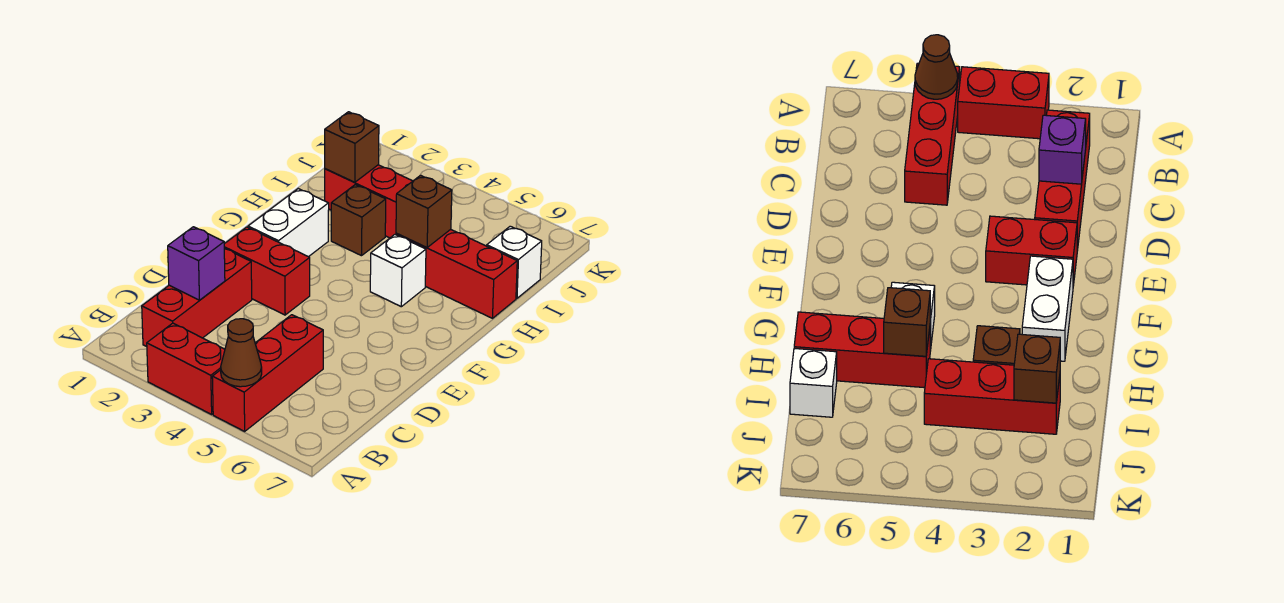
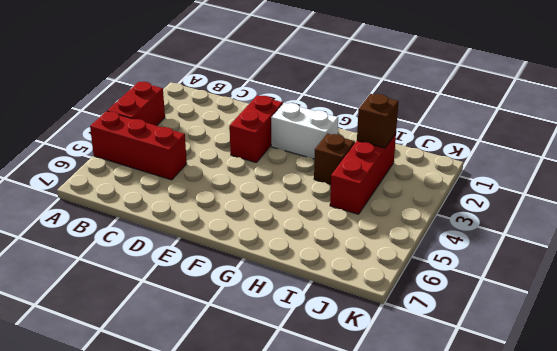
none -> red 1x3 brick [142,248,252,347]
none -> white 1x1 brick [370,235,426,307]
none -> red 1x3 brick [396,229,517,318]

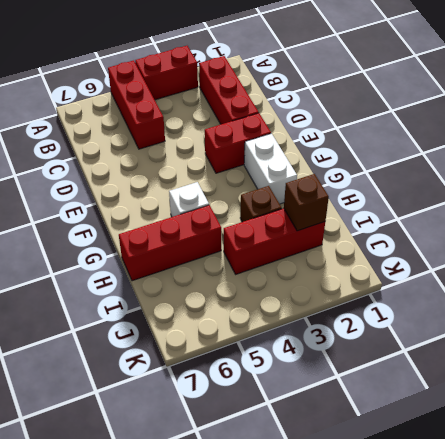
none -> white 1x1 brick [487,226,542,298]
none -> brown 1x1 cone [221,319,262,387]
none -> purple 1x1 brick [168,227,225,300]

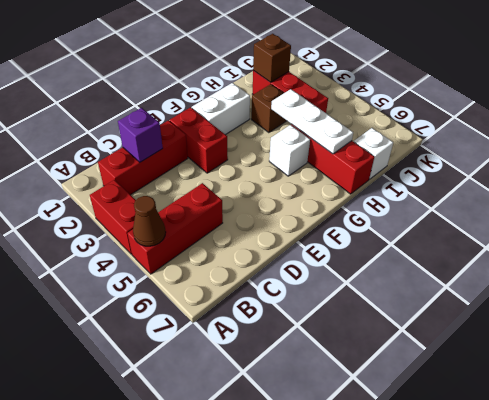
white 1x3 plate [271,89,353,154] -> brown 1x1 brick [396,175,452,248]

